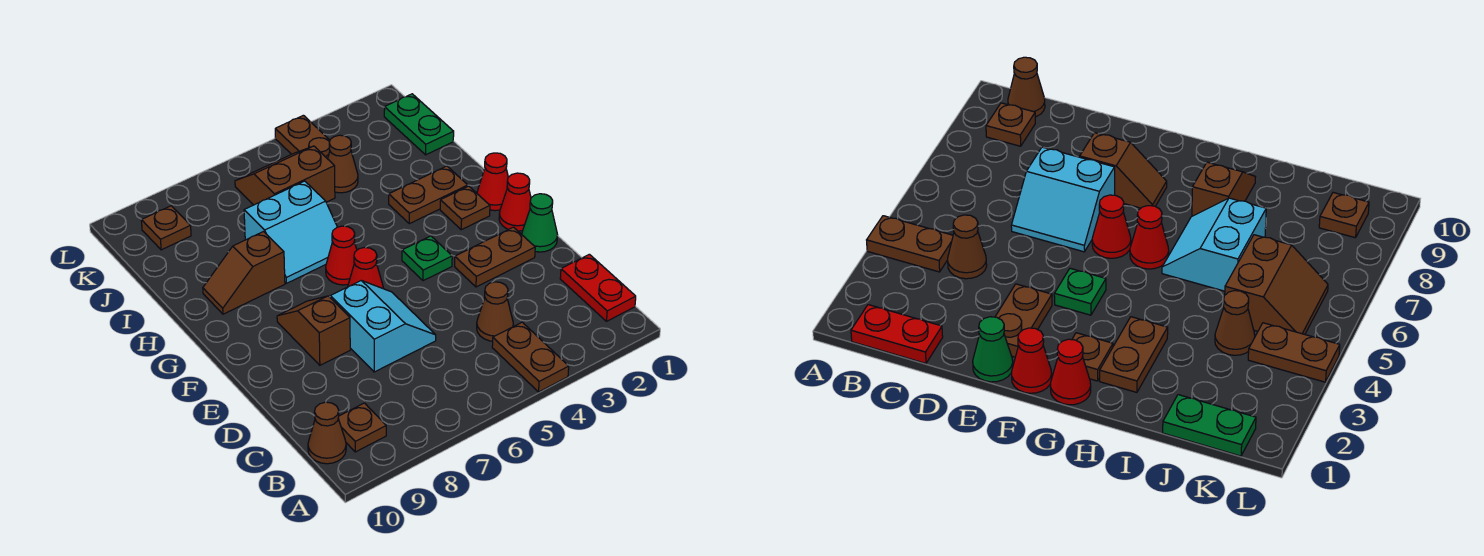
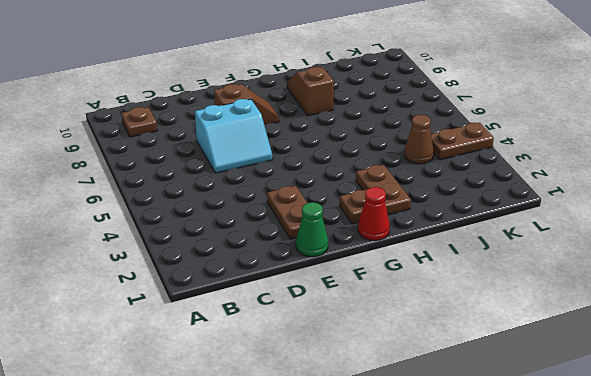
none -> brown 1x2 plate [492,322,569,392]
none -> red 1x2 plate [560,254,636,321]
none -> brown 1x1 cone [308,402,346,464]

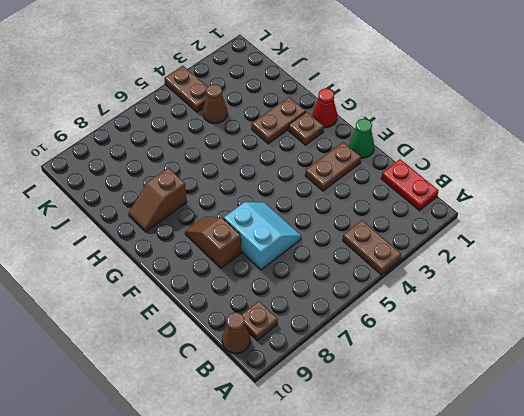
none -> brown 1x1 cone [477,282,513,341]
none -> red 1x1 cone [499,173,531,231]
none -> green 1x1 plate [402,236,452,281]

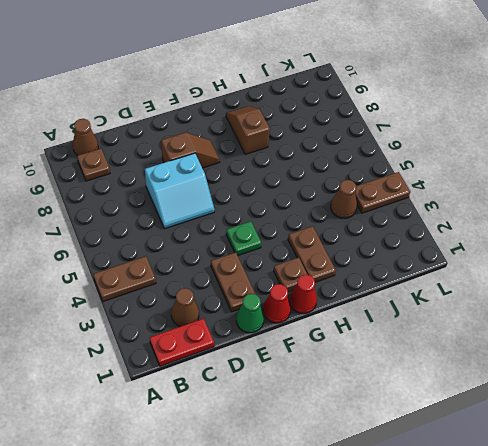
brown 1x1 cone [171,288,199,326] -> brown 1x1 cone moved to [477,282,513,341]
none -> red 1x1 cone [348,247,383,288]
none -> red 1x1 cone [326,226,357,285]
none -> cyan 2x2 slope [244,181,337,283]

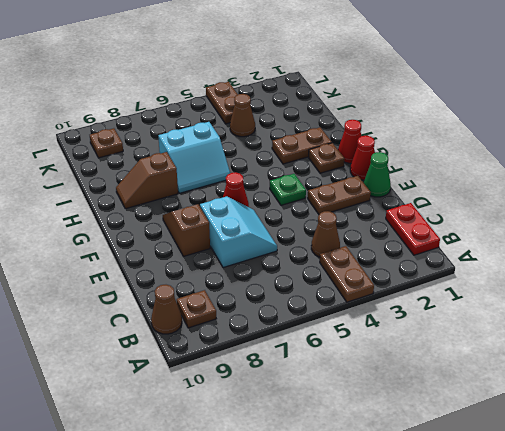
none -> red 1x1 cone [326,226,357,285]
none -> green 1x2 plate [384,94,454,155]
none -> brown 2x2 slope [235,146,335,205]

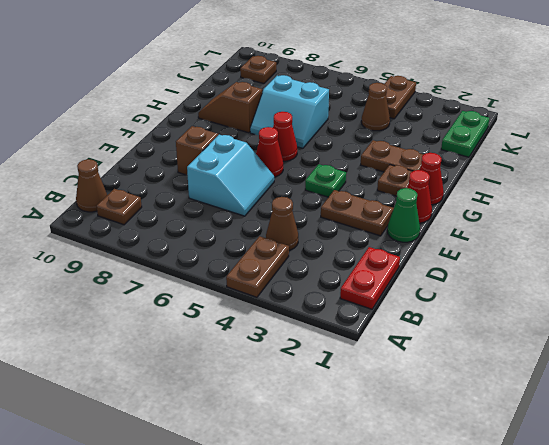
none -> brown 2x2 slope [235,146,335,205]

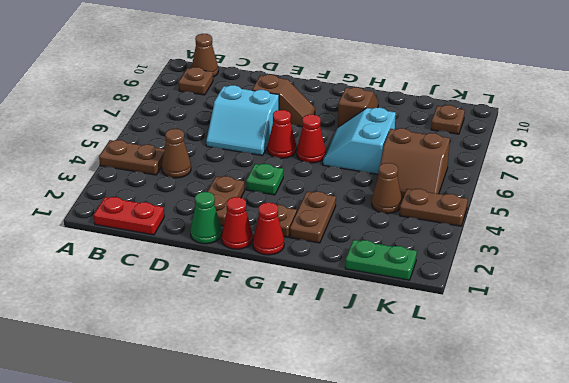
brown 2x2 slope [378,128,450,197] -> brown 2x2 slope turned to [235,146,335,205]

